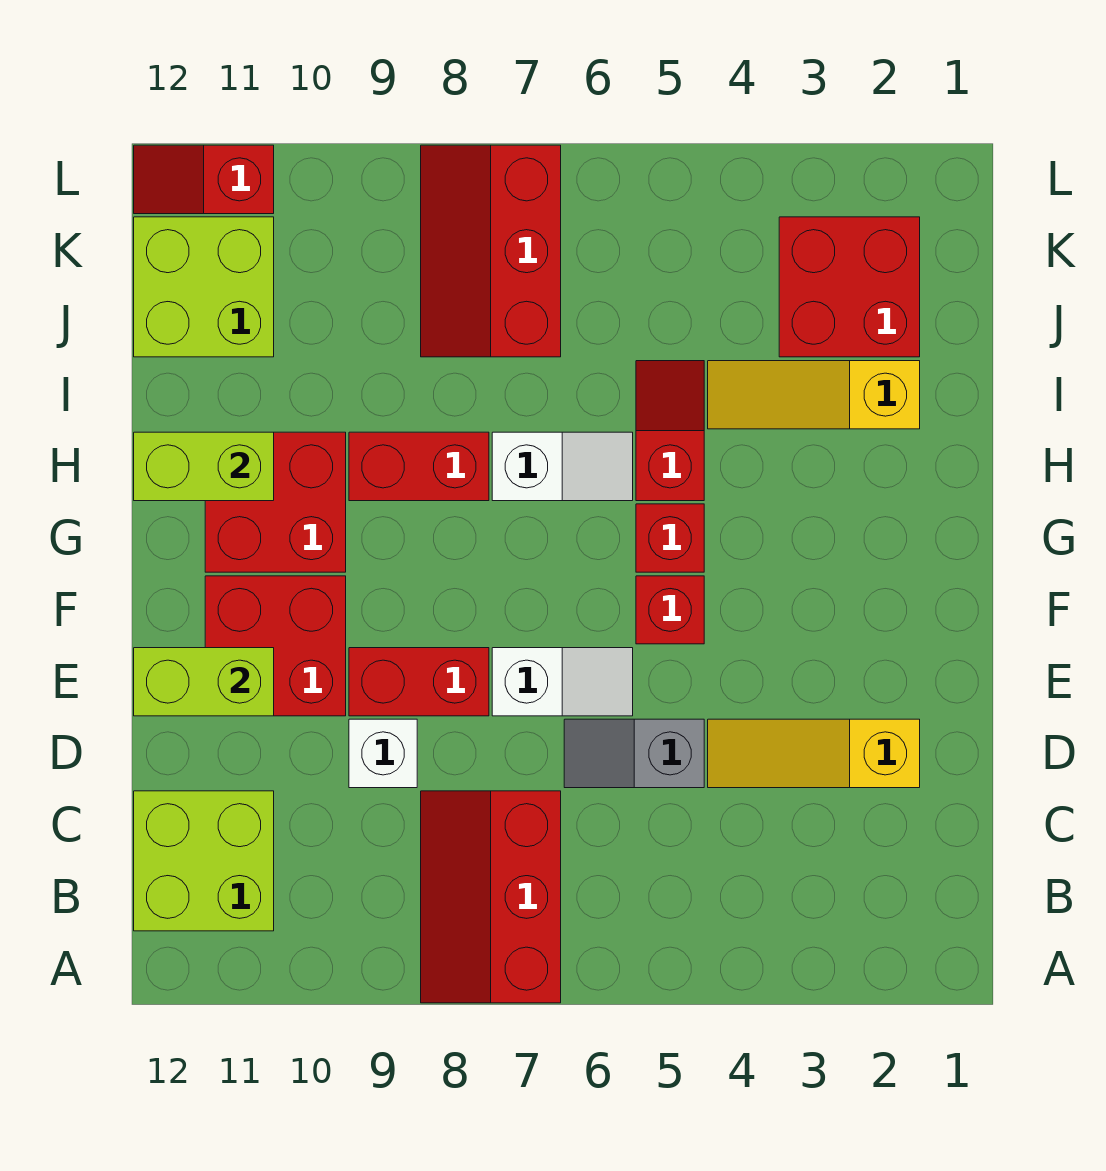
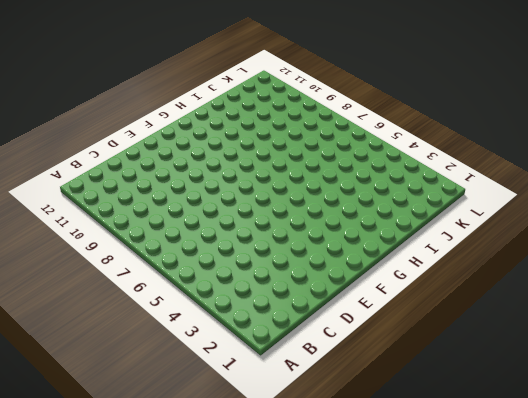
none -> red 2x3 slope [421,791,561,1003]
none -> lime 2x2 brick [134,791,274,931]
none -> yellow 1x3 slope [708,719,920,788]

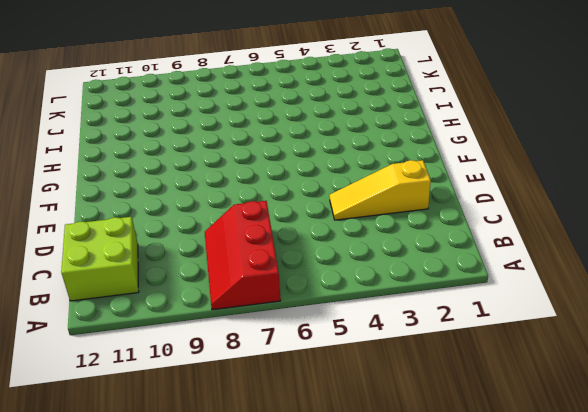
none -> grey 1x2 slope [564,719,704,788]
none -> white 1x1 brick [349,719,417,788]
none -> white 1x2 slope [492,648,633,716]

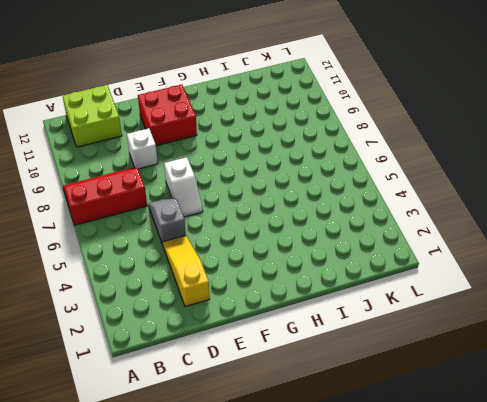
none -> red 1x2 brick [349,648,489,716]
none -> red 1x1 brick [636,576,704,644]
none -> red 1x1 brick [636,504,704,572]

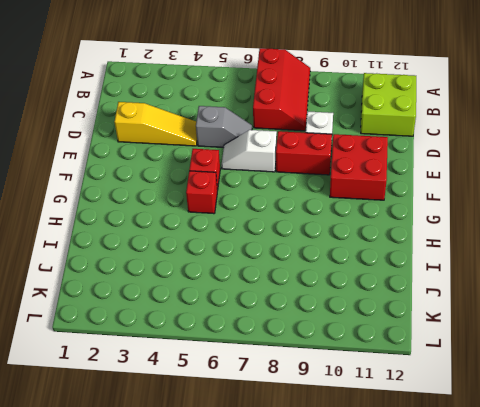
none -> red 2x2 brick [205,432,346,572]
none -> red 1x2 slope [636,361,704,501]
none -> white 1x2 slope [492,432,633,501]

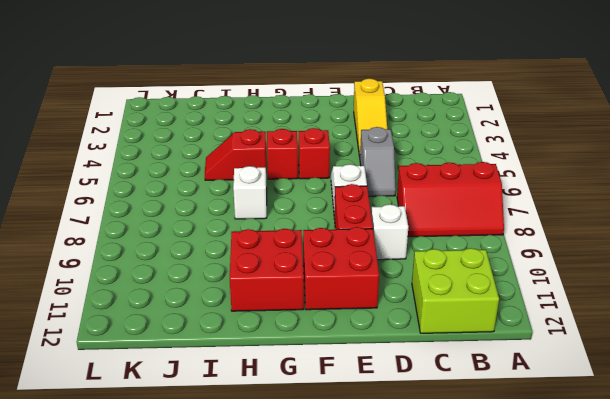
none -> red 1x2 brick [349,432,489,501]
none -> yellow 1x3 slope [708,361,920,429]
none -> red 2x2 brick [779,217,920,357]

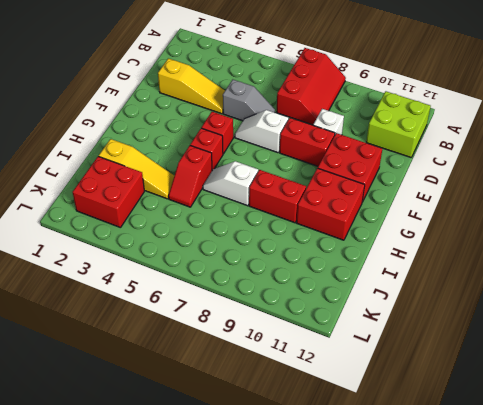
none -> red 2x3 slope [421,145,561,357]
none -> lime 2x2 brick [134,217,274,357]
none -> red 1x2 slope [134,145,274,214]

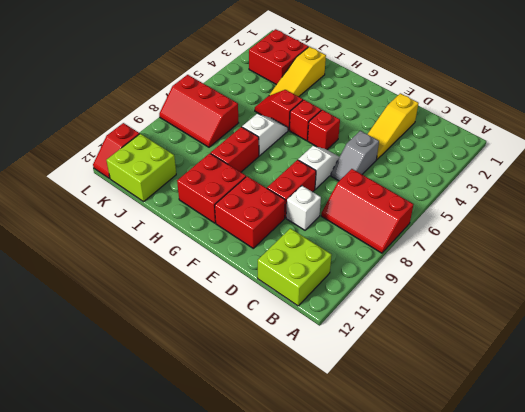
none -> lime 1x2 brick [134,648,274,716]
none -> lime 1x2 brick [134,432,274,501]

